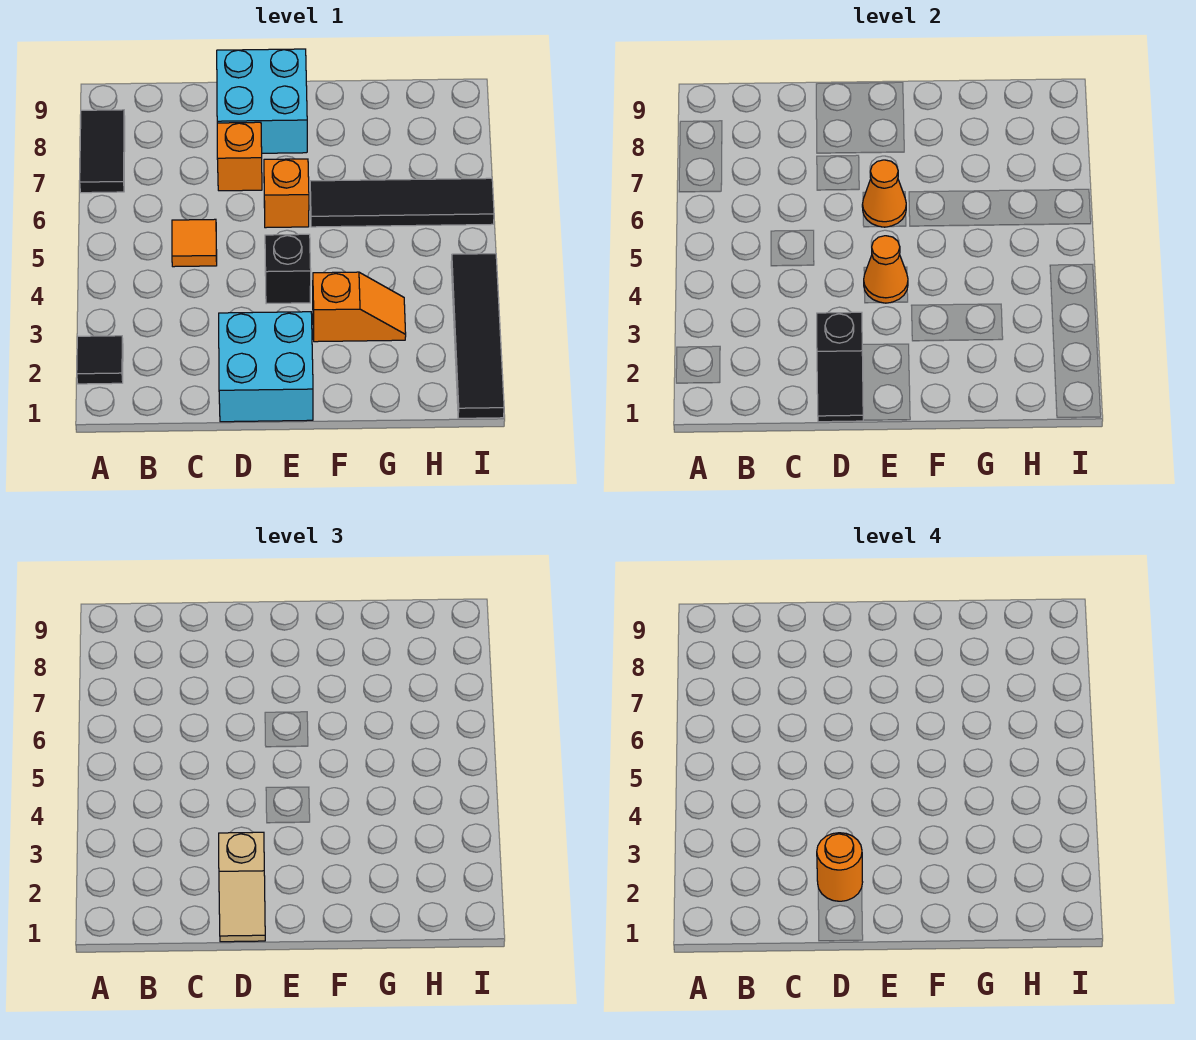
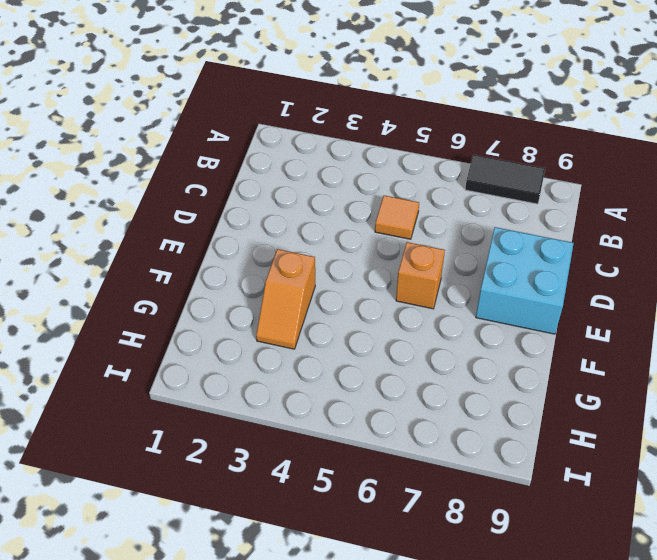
none -> black 1x1 tile [77,336,123,384]
none -> cyan 2x2 brick [219,312,313,422]
none -> orange 1x1 brick [217,122,262,191]

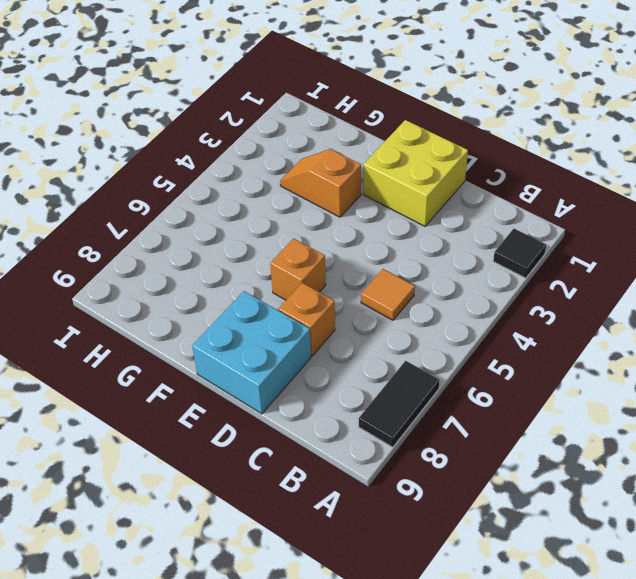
yellow 2x2 brick [363,120,468,226] -> cyan 2x2 brick [219,312,313,422]
none -> black 1x1 brick [265,234,311,304]
none -> black 1x4 tile [310,178,494,227]
none -> black 1x4 tile [451,254,504,418]

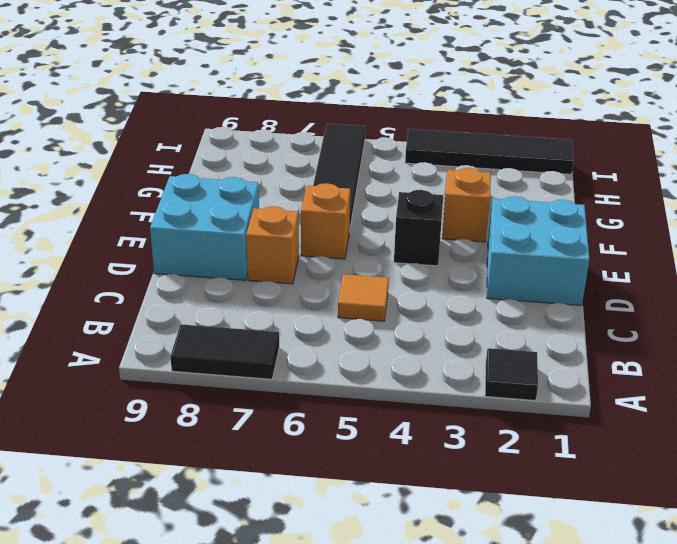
none -> black 1x2 slope [817,312,863,422]
none -> orange 1x1 cone [864,236,908,303]
none -> orange 1x1 cone [862,160,906,227]

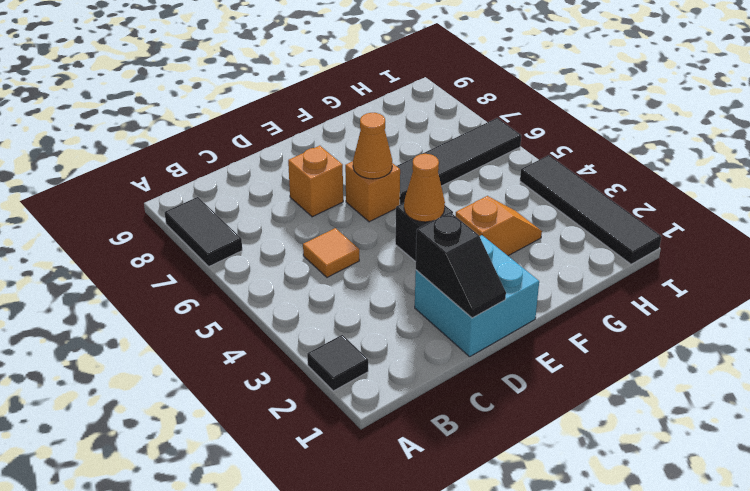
none -> cyan 2x2 brick [217,49,307,153]
none -> tan 1x2 slope [219,832,265,942]
none -> orange 1x1 round brick [817,833,863,901]

